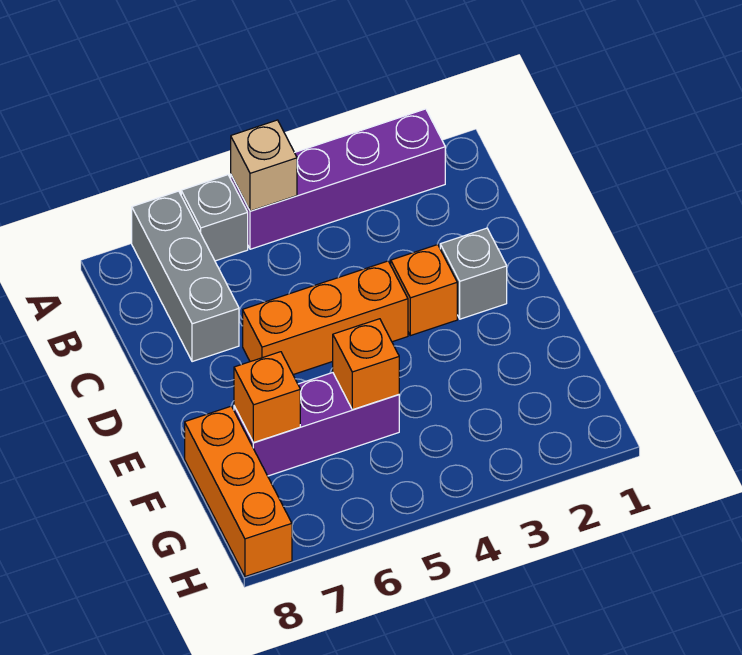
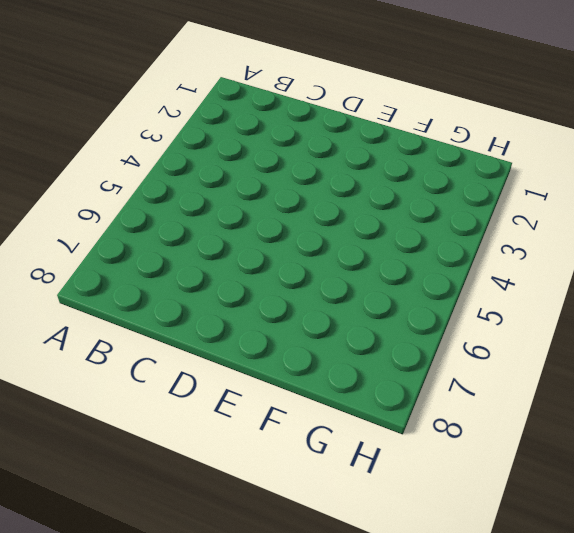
none -> purple 1x4 brick [231,109,445,249]
none -> grey 1x1 brick [181,175,248,261]

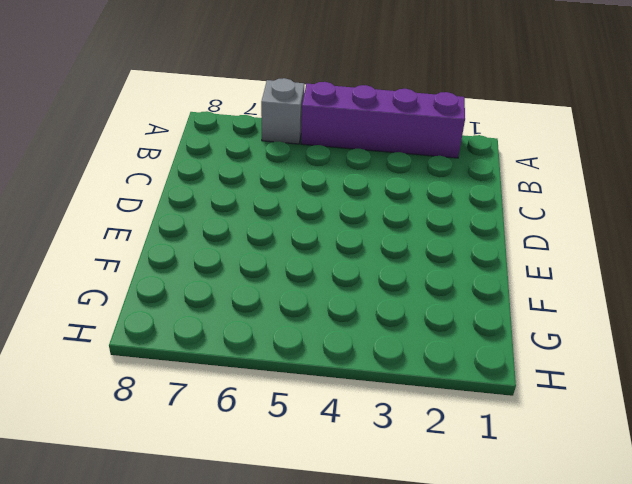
none -> grey 1x3 brick [132,191,239,362]
none -> grey 1x1 brick [440,228,507,319]

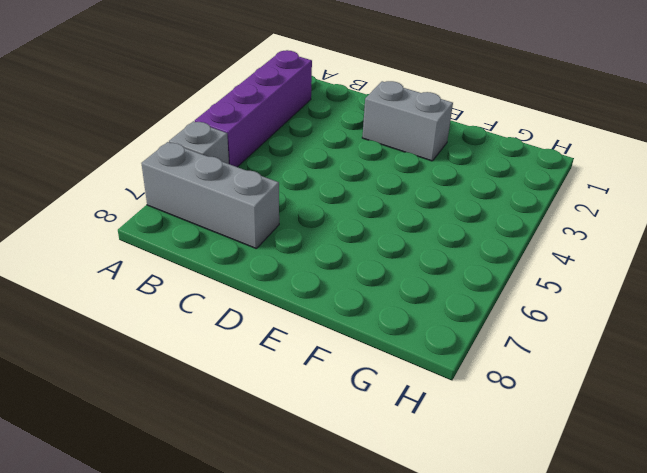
grey 1x2 brick [362,81,453,161] -> grey 1x1 brick [440,228,507,319]
none -> orange 1x1 brick [391,244,457,336]
none -> orange 1x3 brick [243,261,408,375]

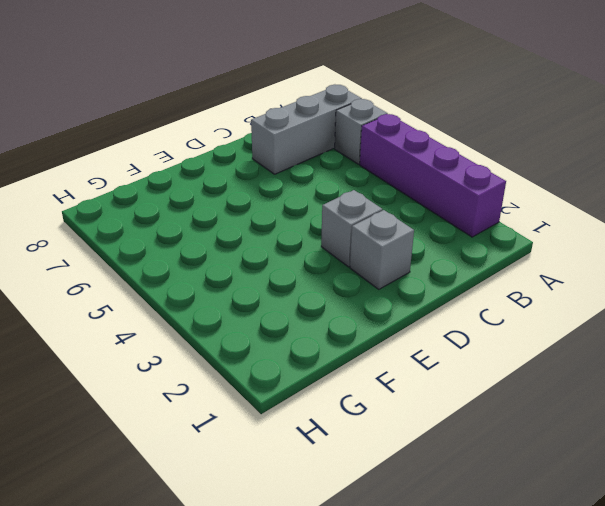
grey 1x1 brick [321,190,382,267] -> orange 1x1 brick [391,244,457,336]
none -> orange 1x3 brick [243,261,408,375]
none -> purple 1x3 brick [234,373,399,476]

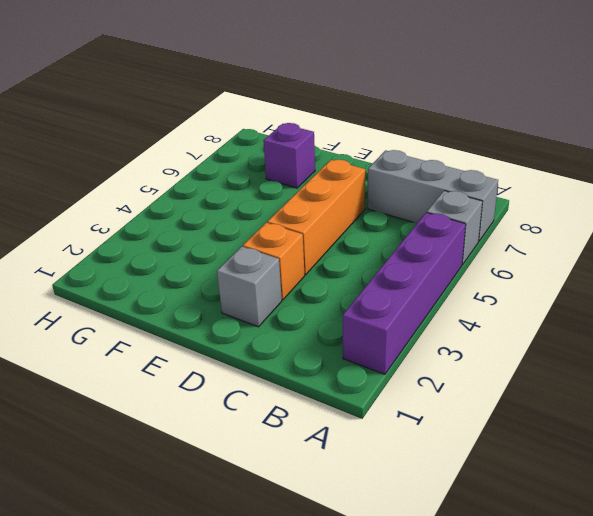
purple 1x1 brick [263,123,315,188] -> purple 1x3 brick [234,373,399,476]
none -> orange 1x3 brick [185,406,292,577]
none -> tan 1x1 brick [231,120,297,211]

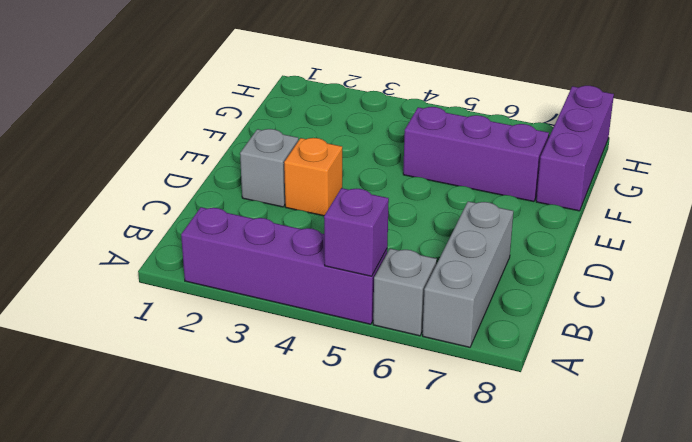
purple 1x1 brick [324,188,389,276] -> tan 1x1 brick [231,120,297,211]
purple 1x3 brick [536,86,614,211] -> orange 1x3 brick [185,406,292,577]
none -> orange 1x3 brick [243,261,408,375]
none -> orange 1x1 brick [333,319,399,410]

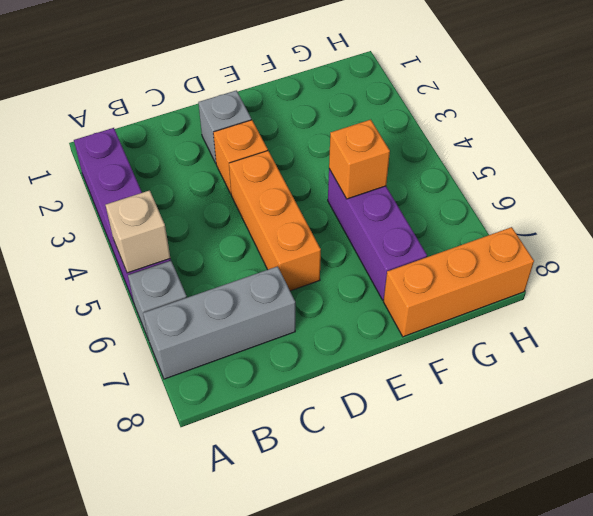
none -> orange 1x1 brick [234,352,300,443]

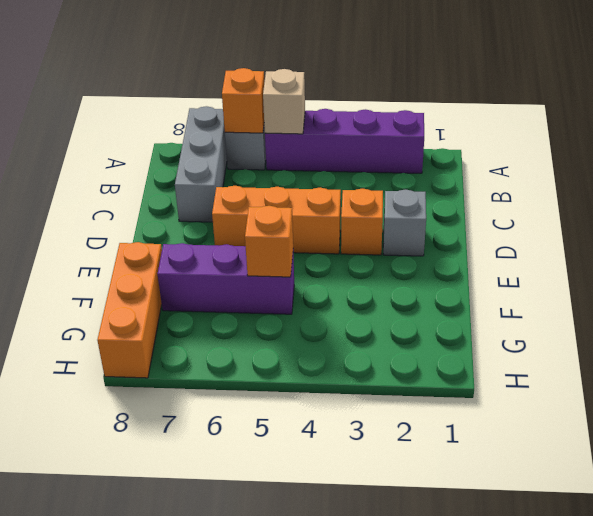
orange 1x1 brick [222,68,264,133] -> orange 1x1 brick moved to [234,352,300,443]

